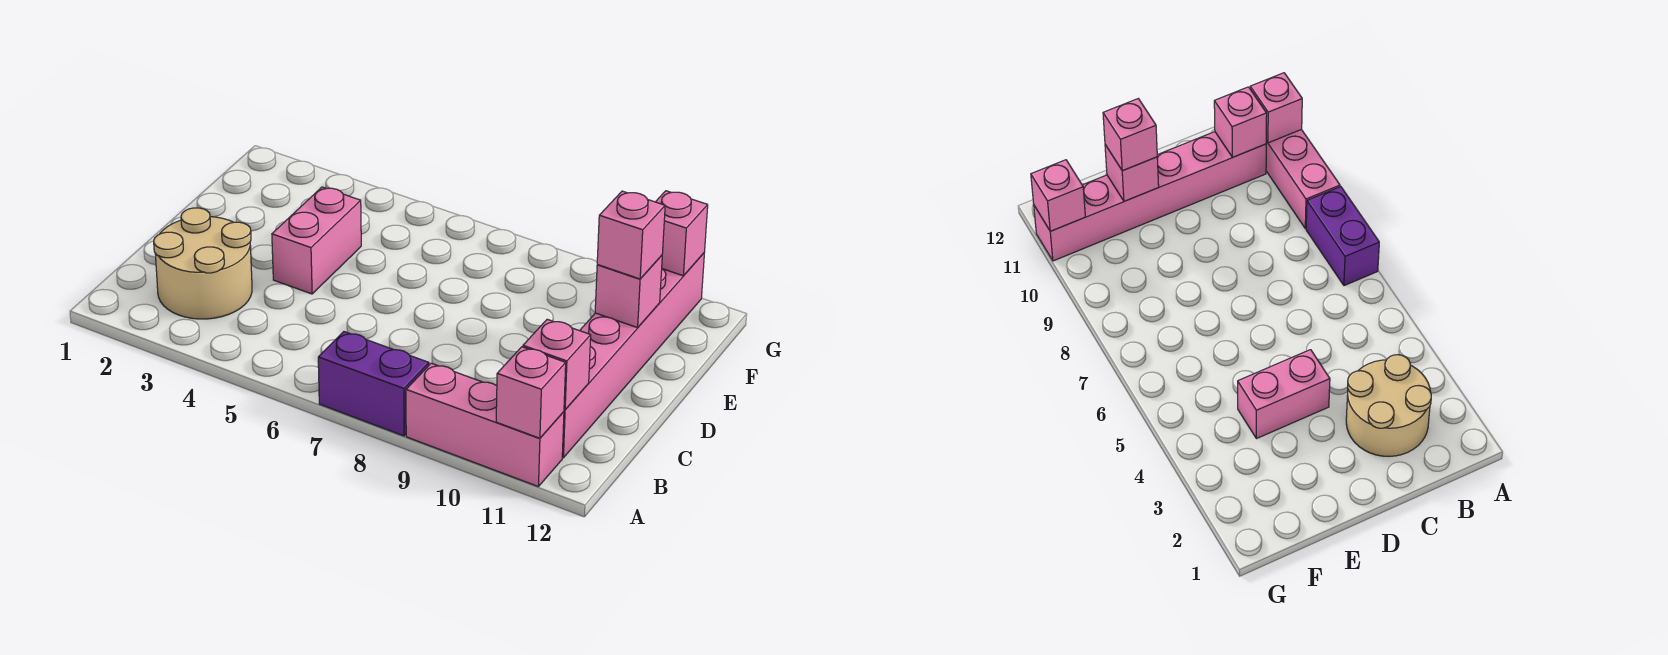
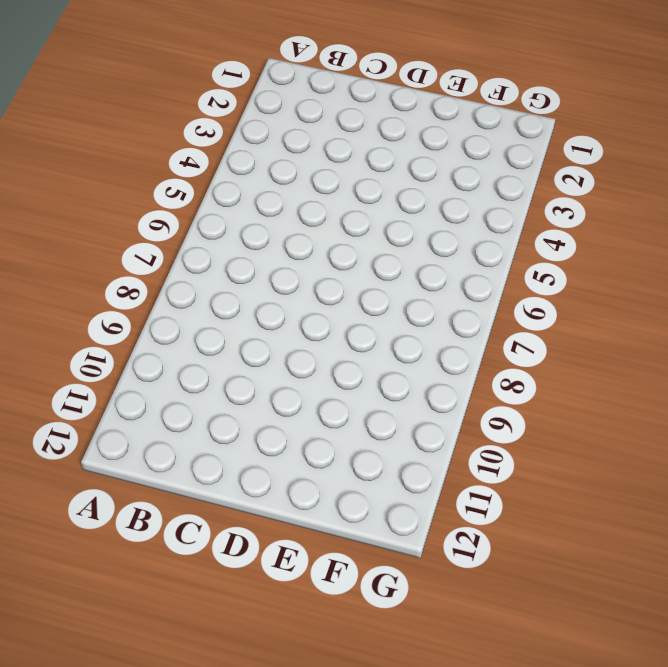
none -> purple 1x2 brick [318,332,429,436]
none -> pink 1x3 brick [406,363,564,486]

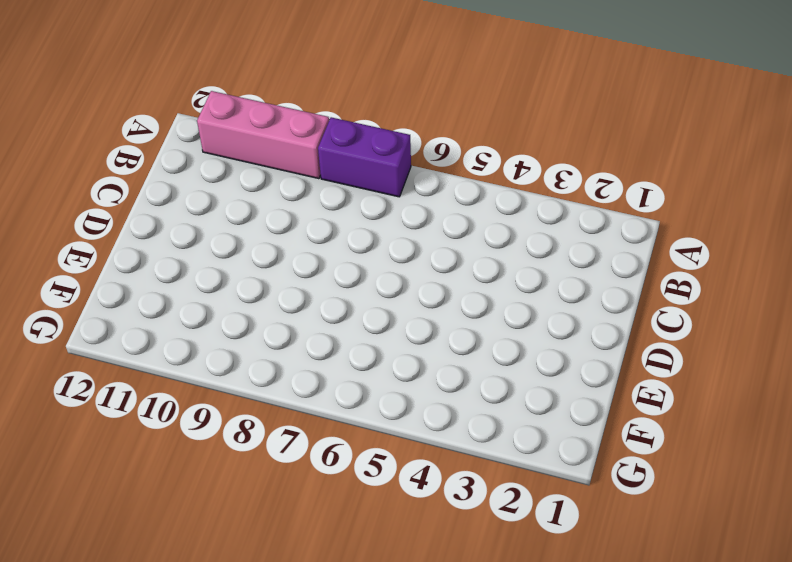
none -> tan 2x2 round brick [154,208,252,319]
none -> pink 1x6 brick [562,253,704,458]

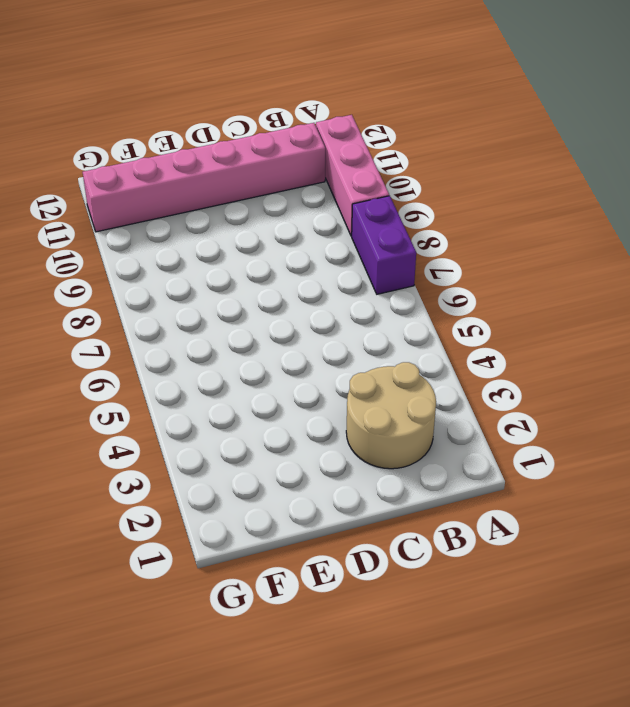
none -> pink 1x2 brick [272,187,361,294]
none -> pink 1x1 brick [496,347,566,438]

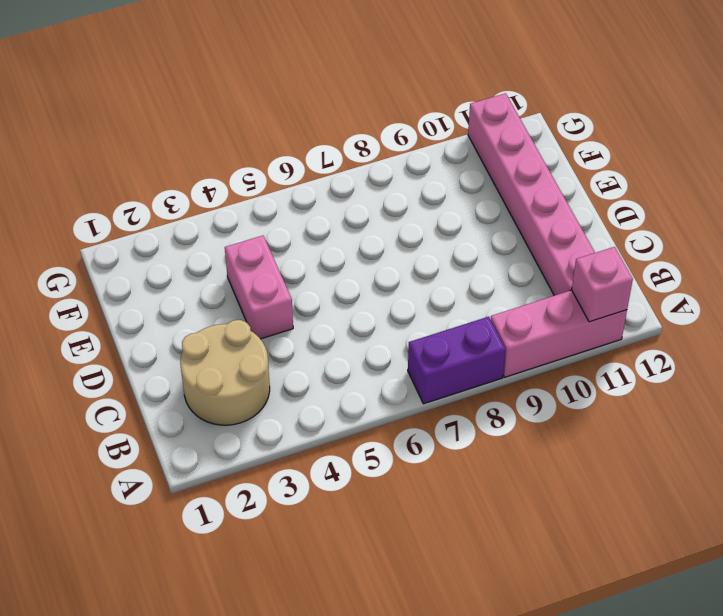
none -> pink 1x1 brick [523,319,591,410]
none -> pink 1x1 brick [595,255,662,328]

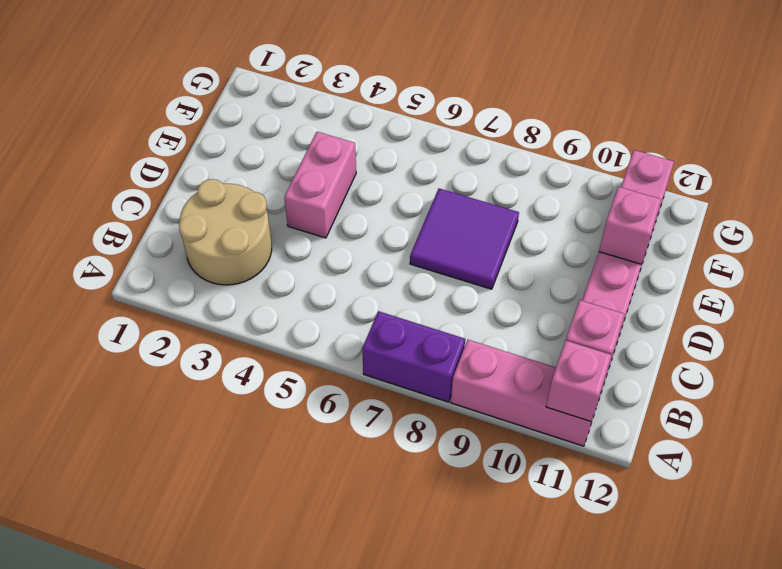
purple 2x2 tile [410,188,519,289] -> none
none -> pink 1x1 brick [656,191,708,276]
none -> pink 1x1 brick [597,191,665,279]

